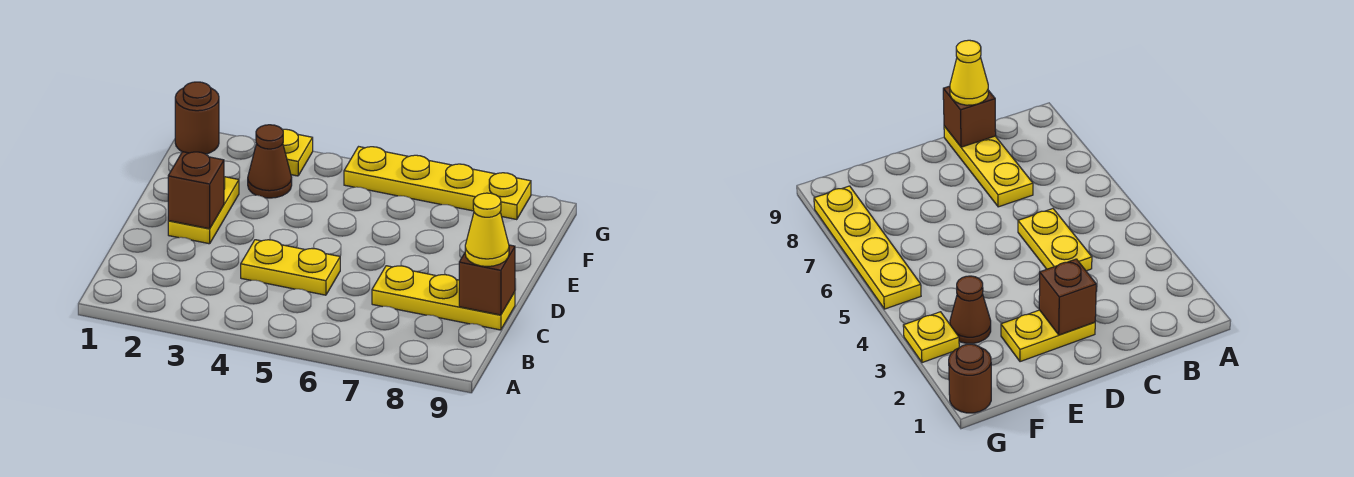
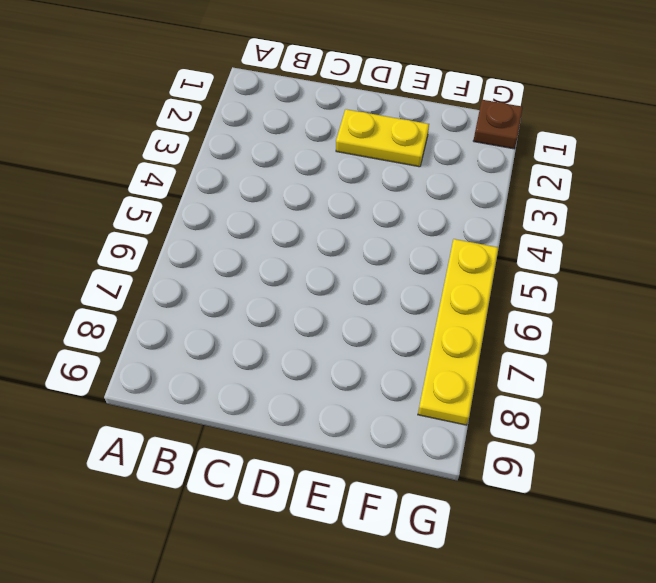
brown 1x1 plate [473,100,523,149] -> brown 1x1 round brick [175,82,219,154]
none -> yellow 1x2 plate [241,240,340,295]
none -> yellow 1x3 plate [372,266,515,330]

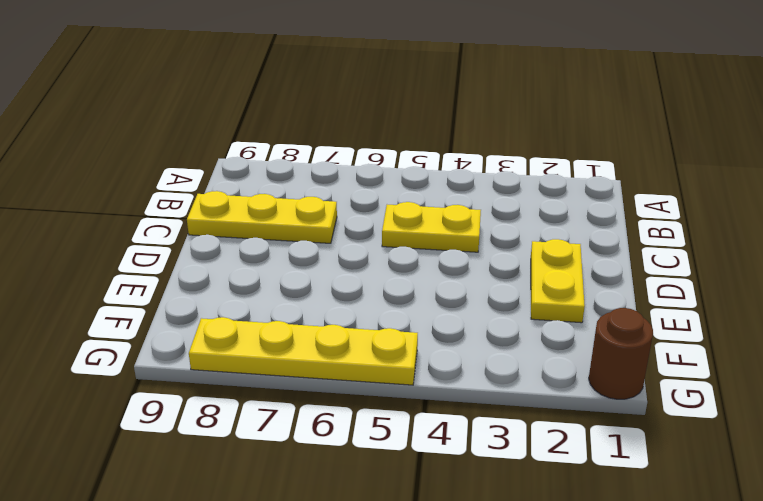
none -> brown 1x1 cone [248,125,292,198]
none -> yellow 1x1 plate [282,129,313,176]

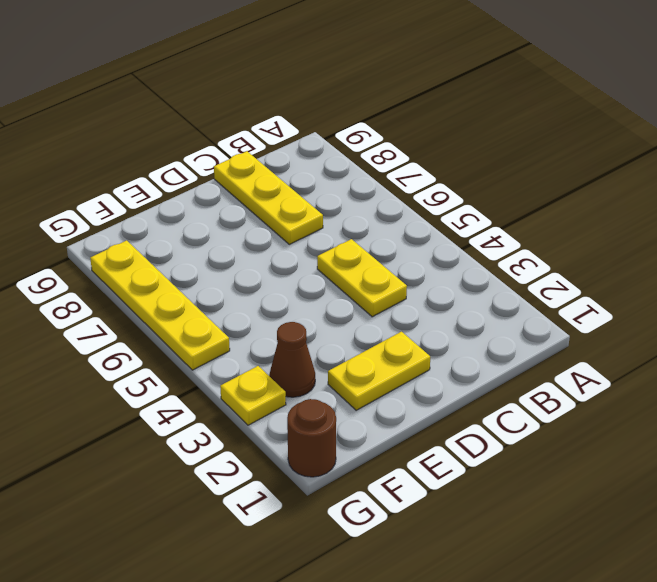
none -> brown 1x1 brick [459,245,515,315]
none -> brown 1x1 brick [168,152,224,229]

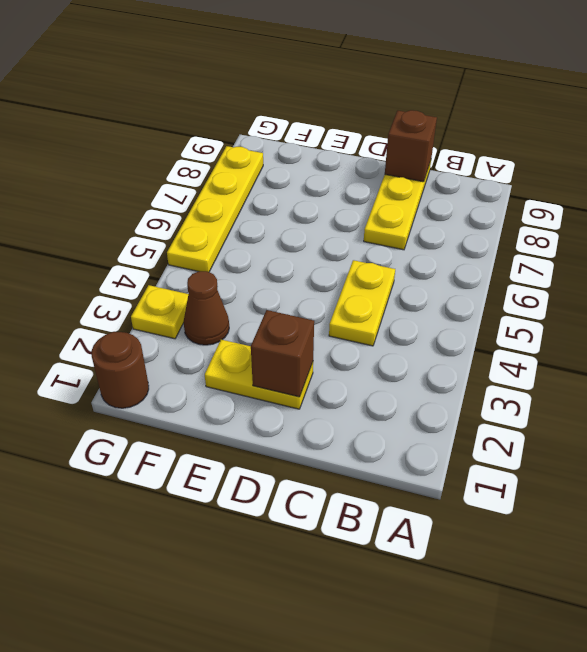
none -> yellow 1x1 cone [465,193,509,267]

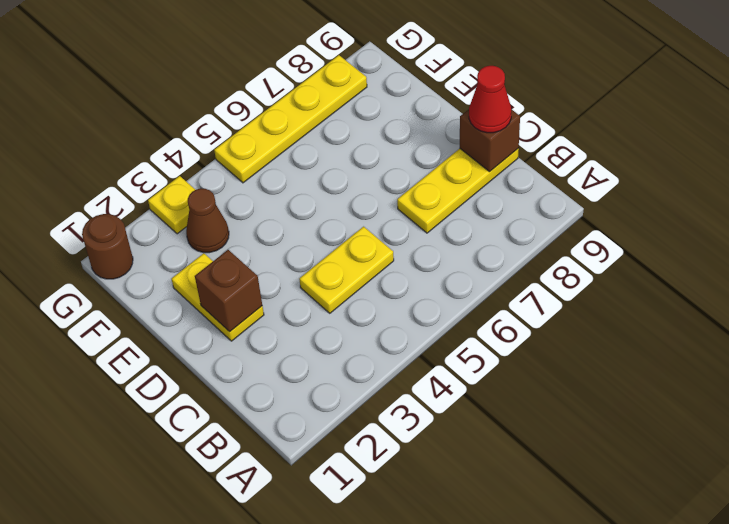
red 1x1 cone [469,66,511,133] -> yellow 1x1 cone [465,193,509,267]

